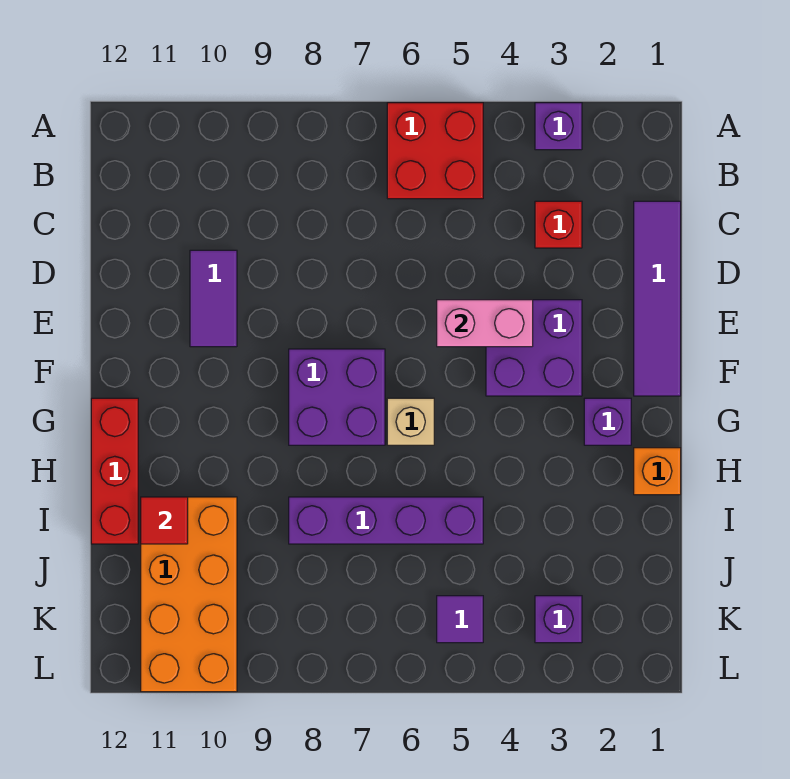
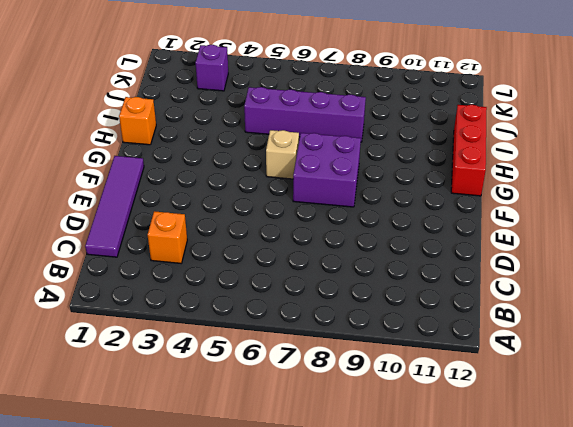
orange 1x1 brick [148,211,187,263] -> red 1x1 brick [535,201,582,248]
none -> purple 1x1 brick [535,103,582,150]
none -> red 2x2 brick [387,103,483,199]
none -> purple 1x2 tile [190,250,237,347]

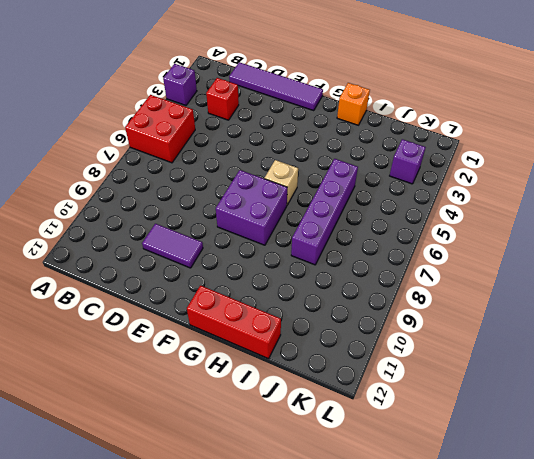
none -> purple 2x2 brick [486,300,582,396]
none -> purple 1x1 brick [584,398,631,445]
none -> orange 2x4 brick [141,497,237,692]

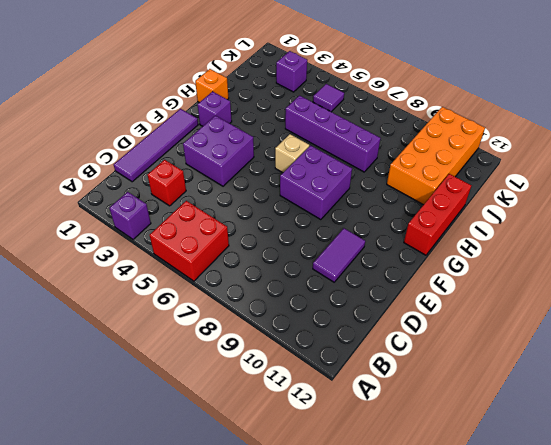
none -> pink 1x2 brick [437,300,533,347]
none -> red 1x1 tile [141,497,188,544]

